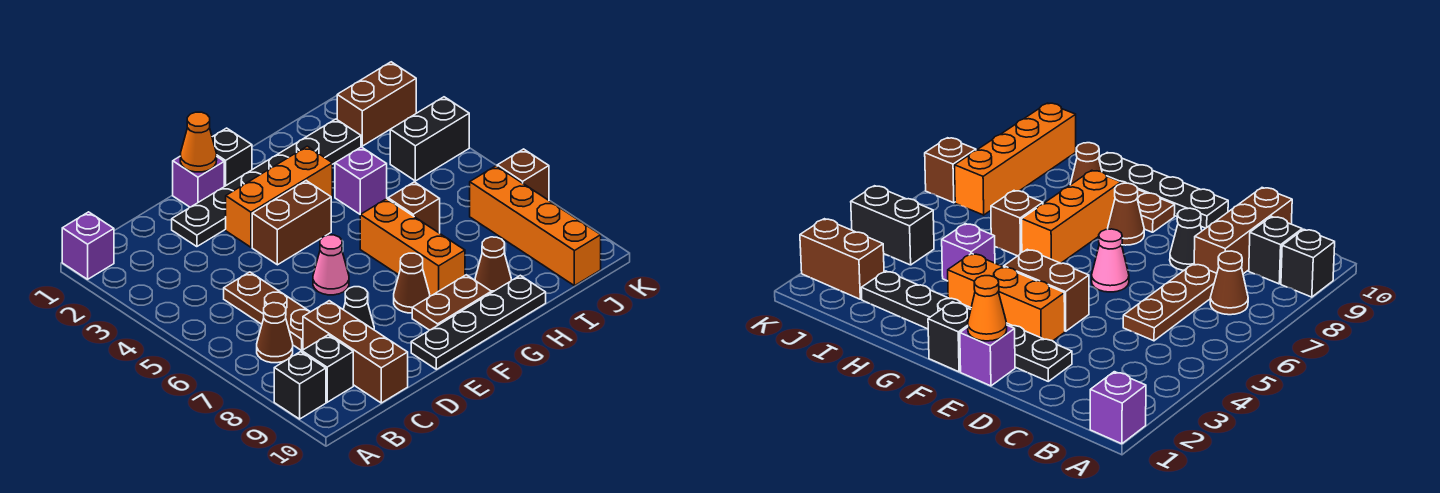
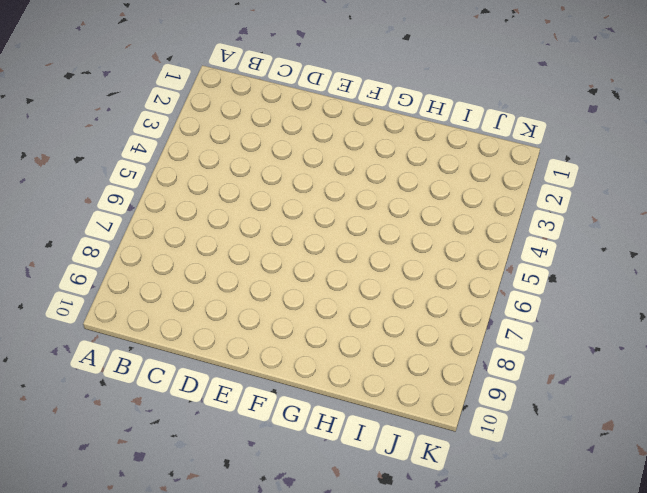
none -> purple 1x1 brick [62,212,114,279]
none -> black 1x1 brick [274,352,326,419]
none -> brown 1x1 cone [257,303,293,363]

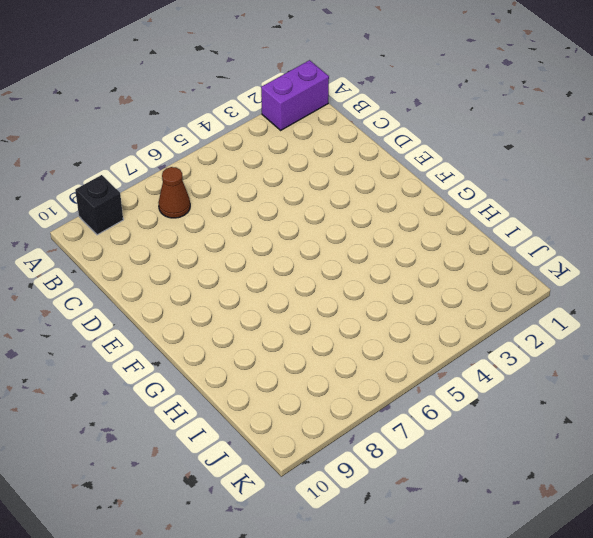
purple 1x2 brick [261,60,329,130] -> purple 1x1 brick [62,212,114,279]
none -> black 1x1 brick [302,335,353,402]
none -> brown 1x3 plate [224,272,310,350]
none -> brown 1x3 brick [303,301,408,403]

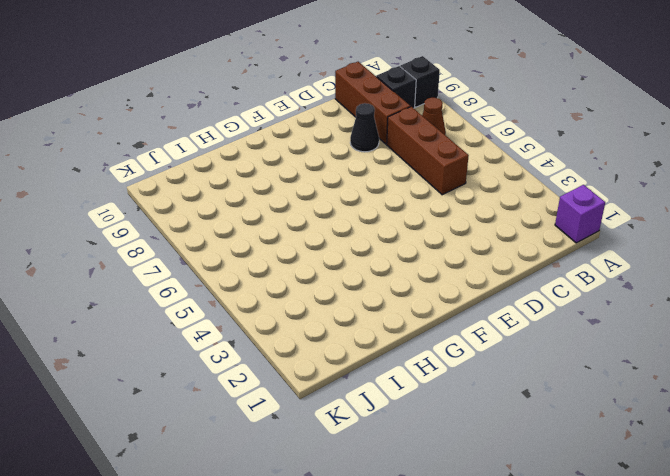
brown 1x3 brick [387,107,469,195] -> brown 1x3 plate [224,272,310,350]
none -> black 1x6 plate [172,119,361,247]
none -> purple 1x1 brick [173,157,224,207]
none -> orange 1x3 brick [226,146,332,247]

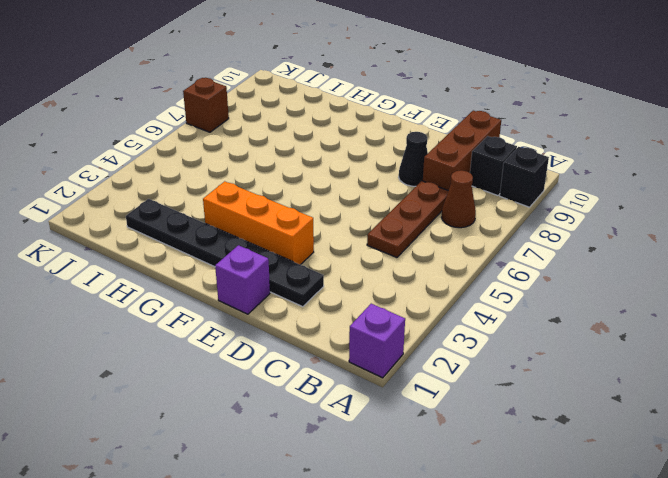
none -> brown 1x2 brick [252,181,331,265]
none -> pink 1x1 cone [313,235,349,295]
none -> black 1x4 plate [411,275,546,369]

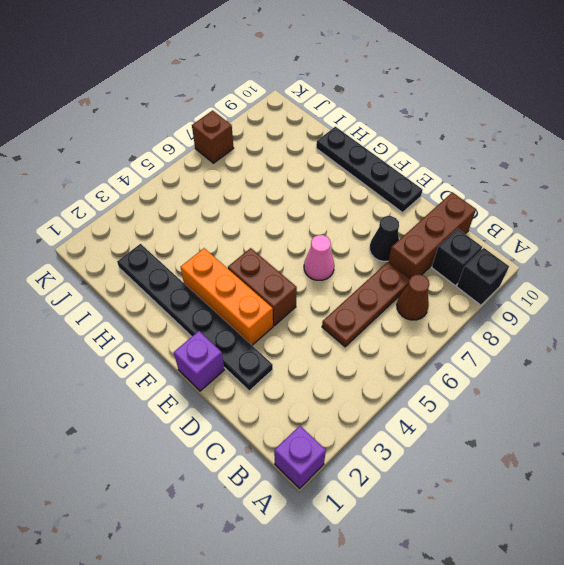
none -> black 1x1 brick [212,128,252,186]
none -> brown 1x1 cone [394,253,430,313]
none -> brown 1x2 plate [412,275,491,330]

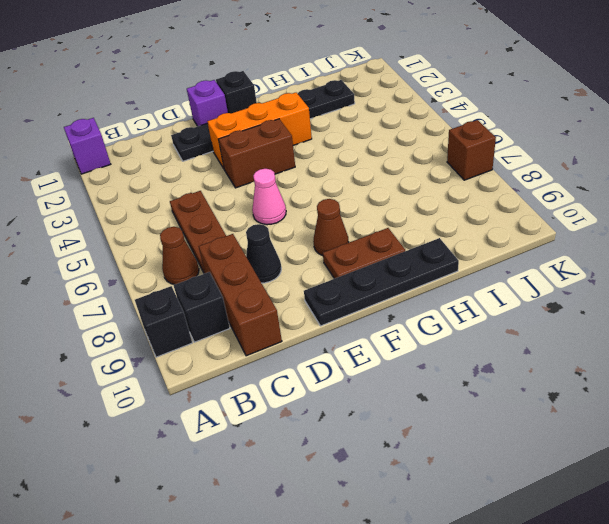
none -> orange 1x3 brick [360,199,465,296]
none -> purple 1x1 brick [335,147,387,214]
none -> brown 1x1 brick [388,182,440,233]

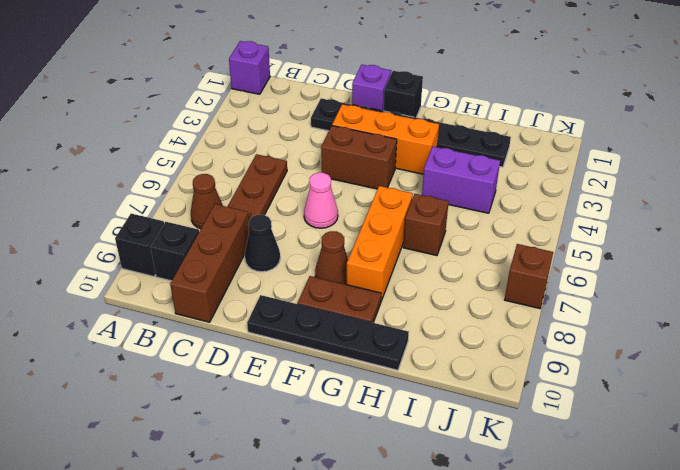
purple 1x2 brick [422,147,500,213] -> purple 1x1 brick [335,147,387,214]
none -> brown 1x1 cone [475,237,511,293]
none -> brown 1x2 brick [337,62,416,146]
none -> black 1x2 brick [390,97,469,181]

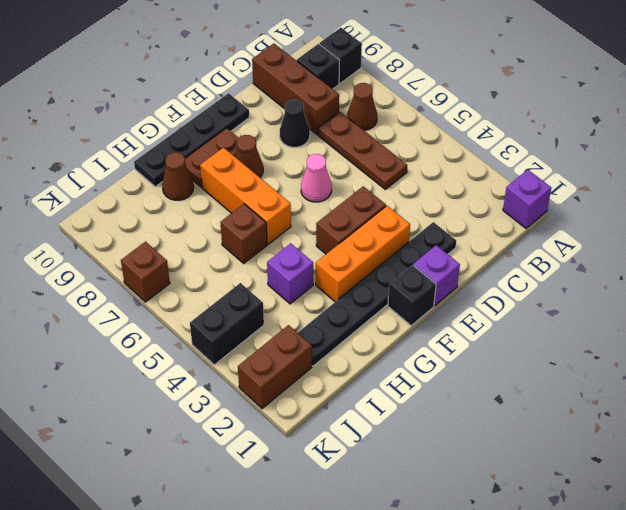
none -> orange 1x4 brick [470,166,601,286]
none -> orange 1x1 cone [180,112,217,172]

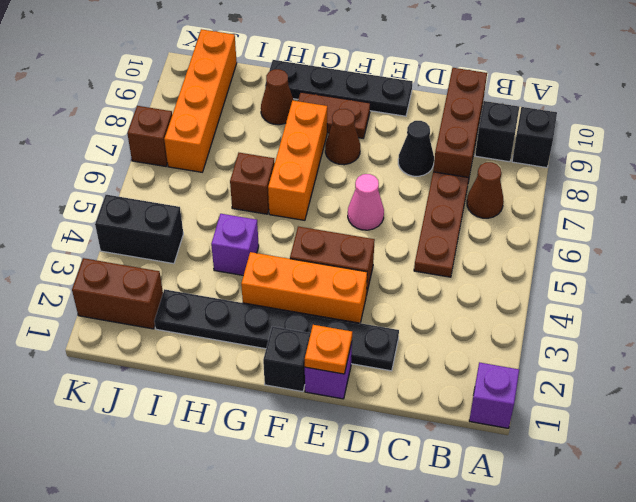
orange 1x1 plate [305,325,352,374] -> orange 1x1 cone [180,112,217,172]

